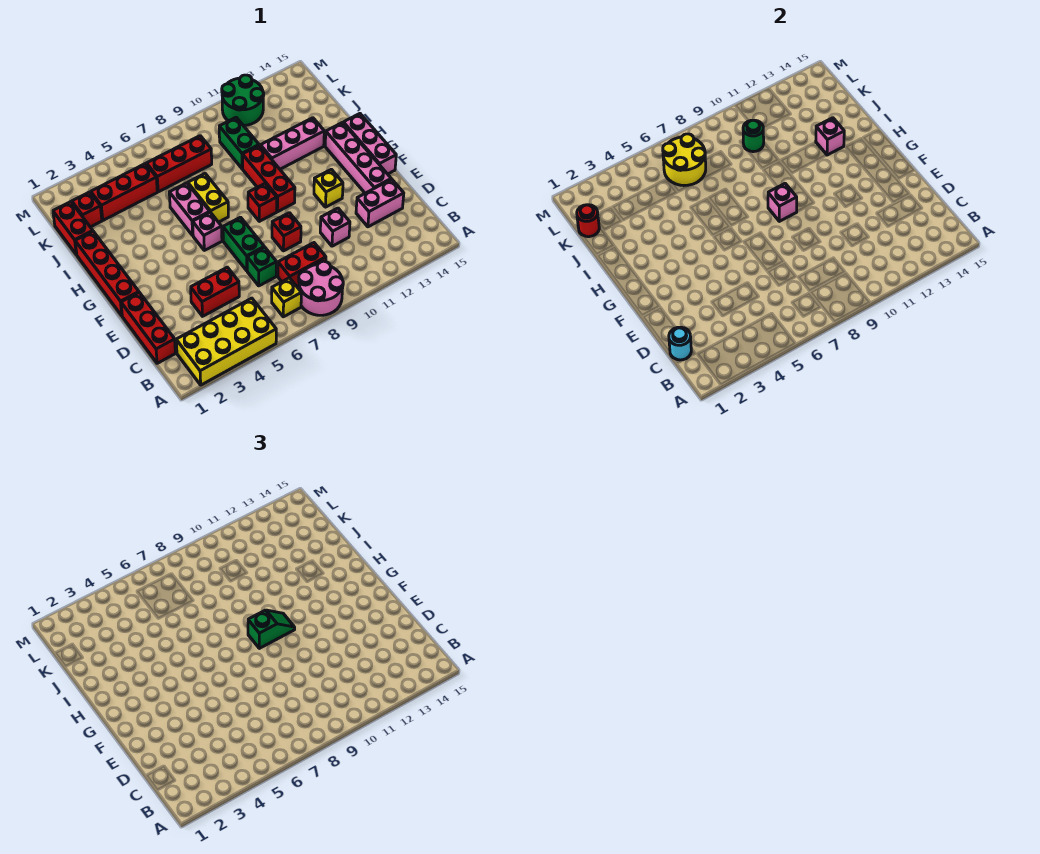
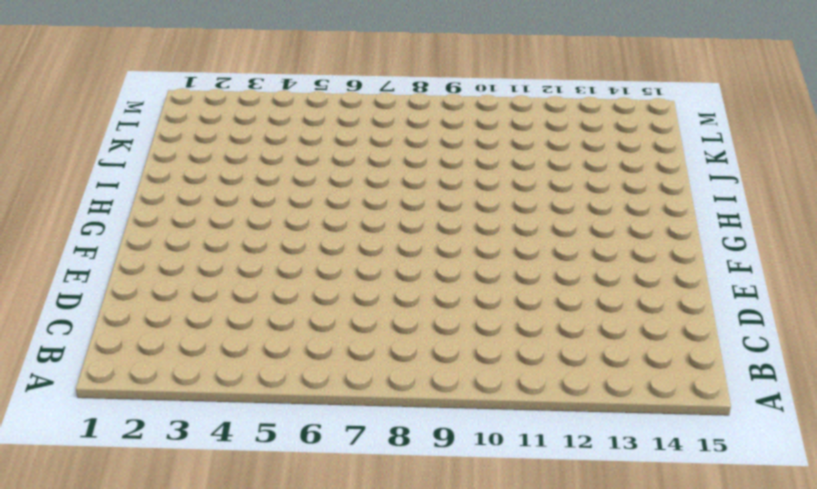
none -> yellow 2x4 brick [176,298,276,385]
none -> pink 2x2 round brick [299,261,343,315]
none -> yellow 1x1 brick [272,278,301,317]
none -> red 1x3 brick [121,292,175,363]

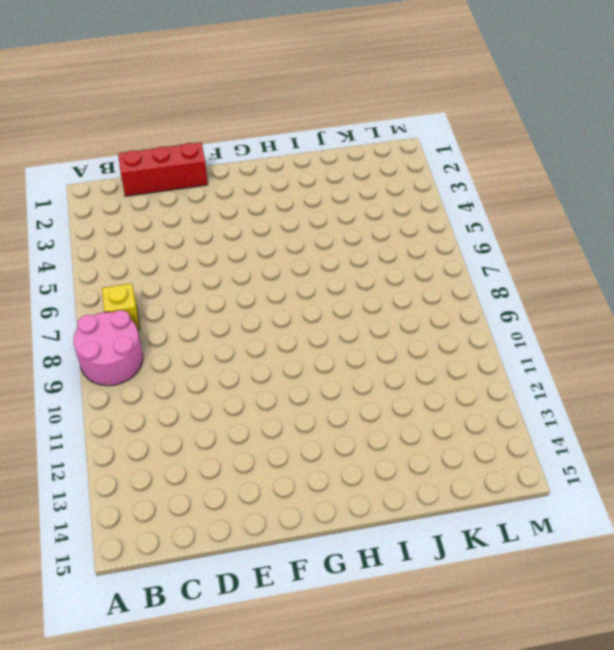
none -> yellow 2x4 brick [176,298,276,385]
none -> red 1x2 brick [278,243,326,287]
none -> red 1x2 brick [191,267,239,316]
none -> green 1x1 brick [247,247,277,286]

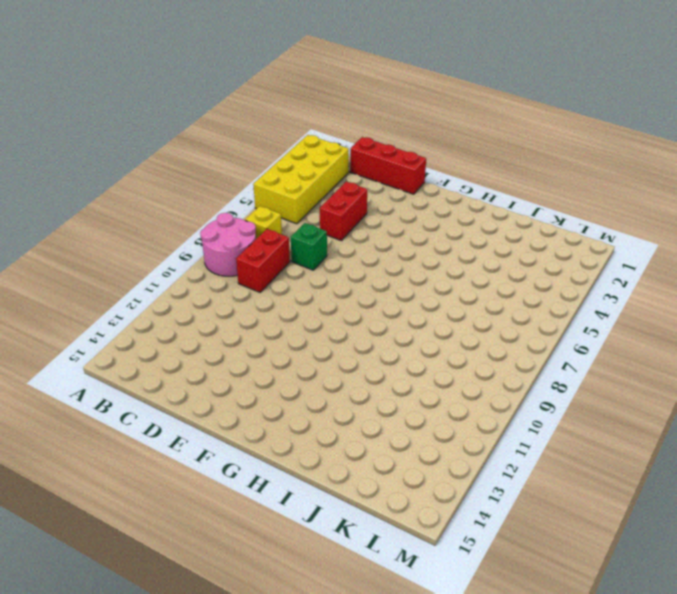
none -> pink 1x1 brick [320,208,350,246]
none -> pink 1x2 brick [356,179,404,227]
none -> green 1x2 brick [223,217,264,271]
none -> red 1x1 brick [272,213,301,251]

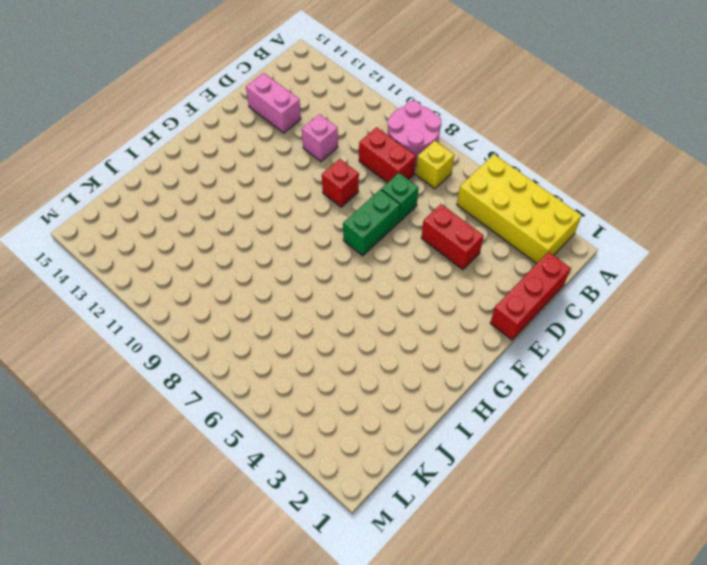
none -> pink 1x4 brick [325,123,391,193]
none -> red 1x4 brick [75,231,139,316]
none -> yellow 1x1 brick [314,169,343,207]
none -> pink 1x3 brick [343,114,396,174]

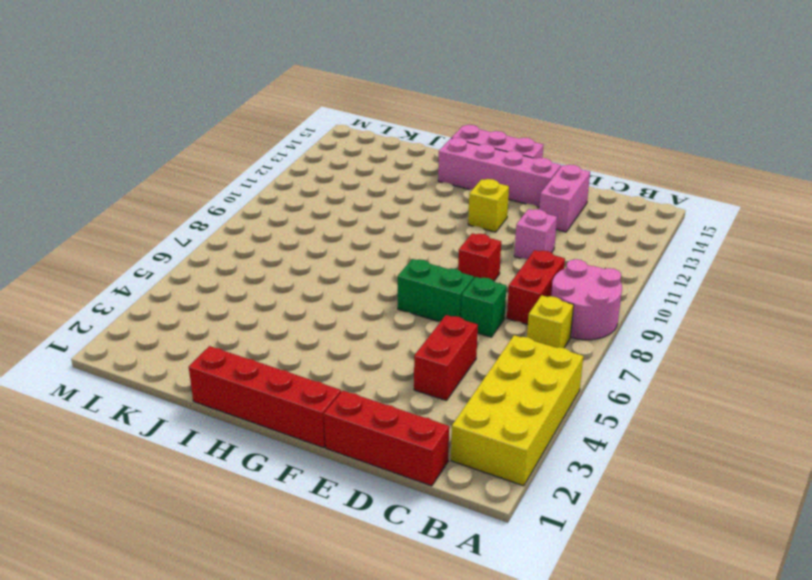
none -> pink 1x1 brick [193,212,222,250]
none -> red 1x1 brick [248,184,277,221]
none -> red 1x3 brick [242,145,295,212]
none -> pink 1x2 brick [169,183,210,235]

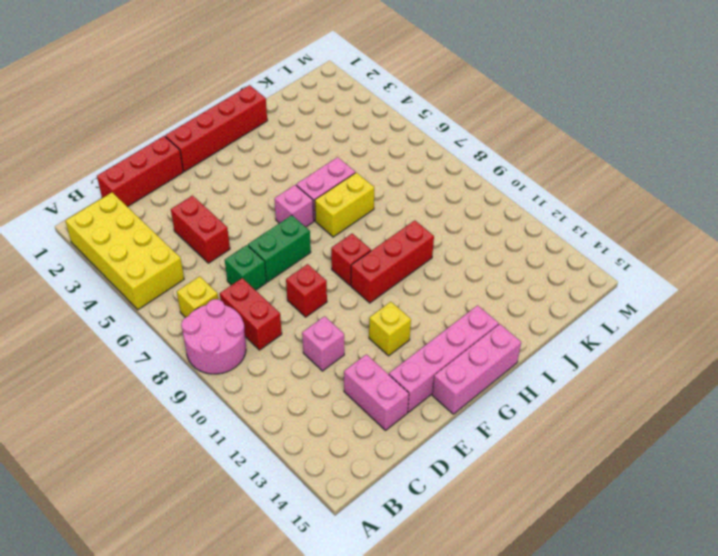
none -> pink 1x3 brick [260,118,324,169]
none -> red 1x2 brick [53,202,93,255]
none -> green 1x2 brick [219,118,259,169]
none -> red 1x1 brick [72,192,102,227]

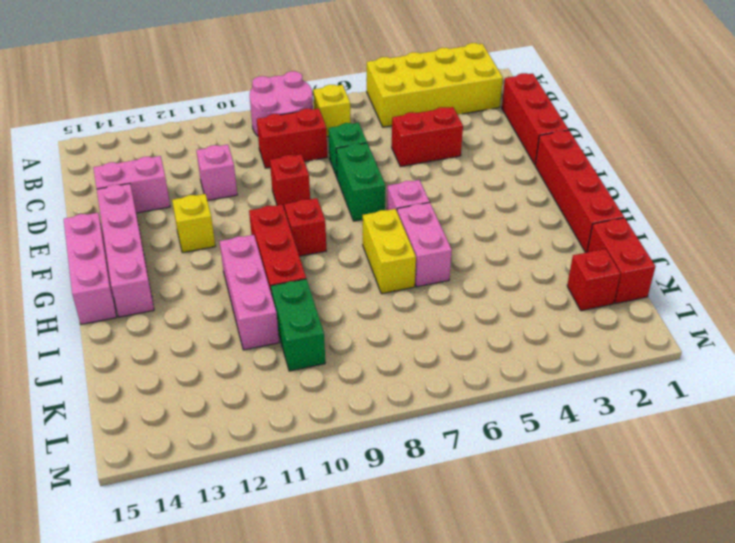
pink 1x3 brick [220,235,279,350] -> pink 1x3 brick turned to [260,118,324,169]
none -> red 1x3 brick [91,164,157,220]
none -> red 1x3 brick [147,136,212,192]
none -> green 2x2 round brick [222,75,264,126]
none -> cyan 1x1 round brick [669,327,691,360]

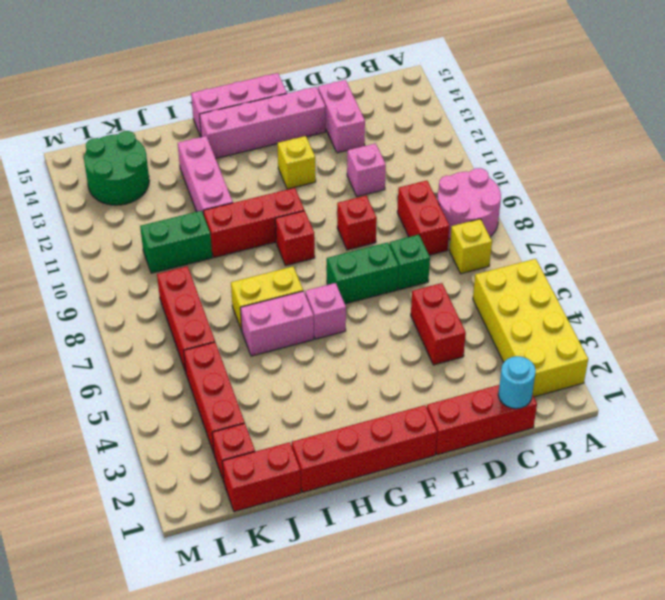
green 2x2 round brick [84,131,149,205] -> green 2x2 round brick moved to [222,75,264,126]
none -> pink 1x1 brick [768,184,797,221]
none -> pink 1x1 brick [816,118,844,155]
none -> red 1x1 round brick [577,205,599,237]
none -> yellow 2x2 round brick [663,134,706,186]

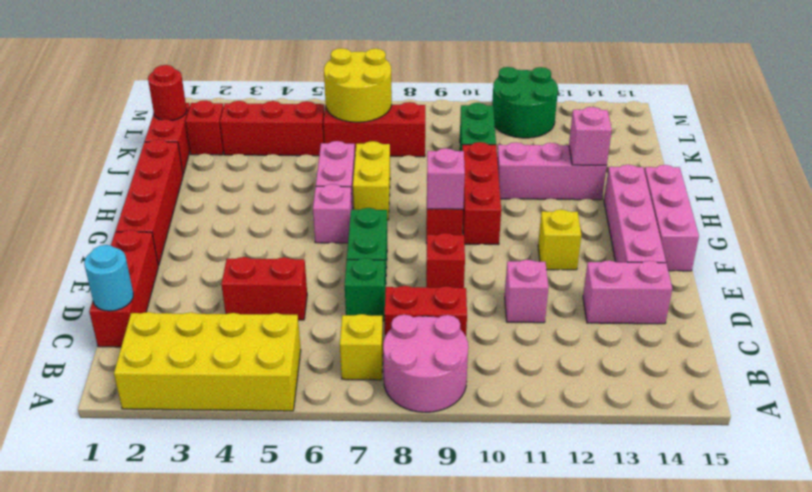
none -> green 1x1 round brick [743,120,764,152]
none -> green 1x2 slope [248,610,295,648]

